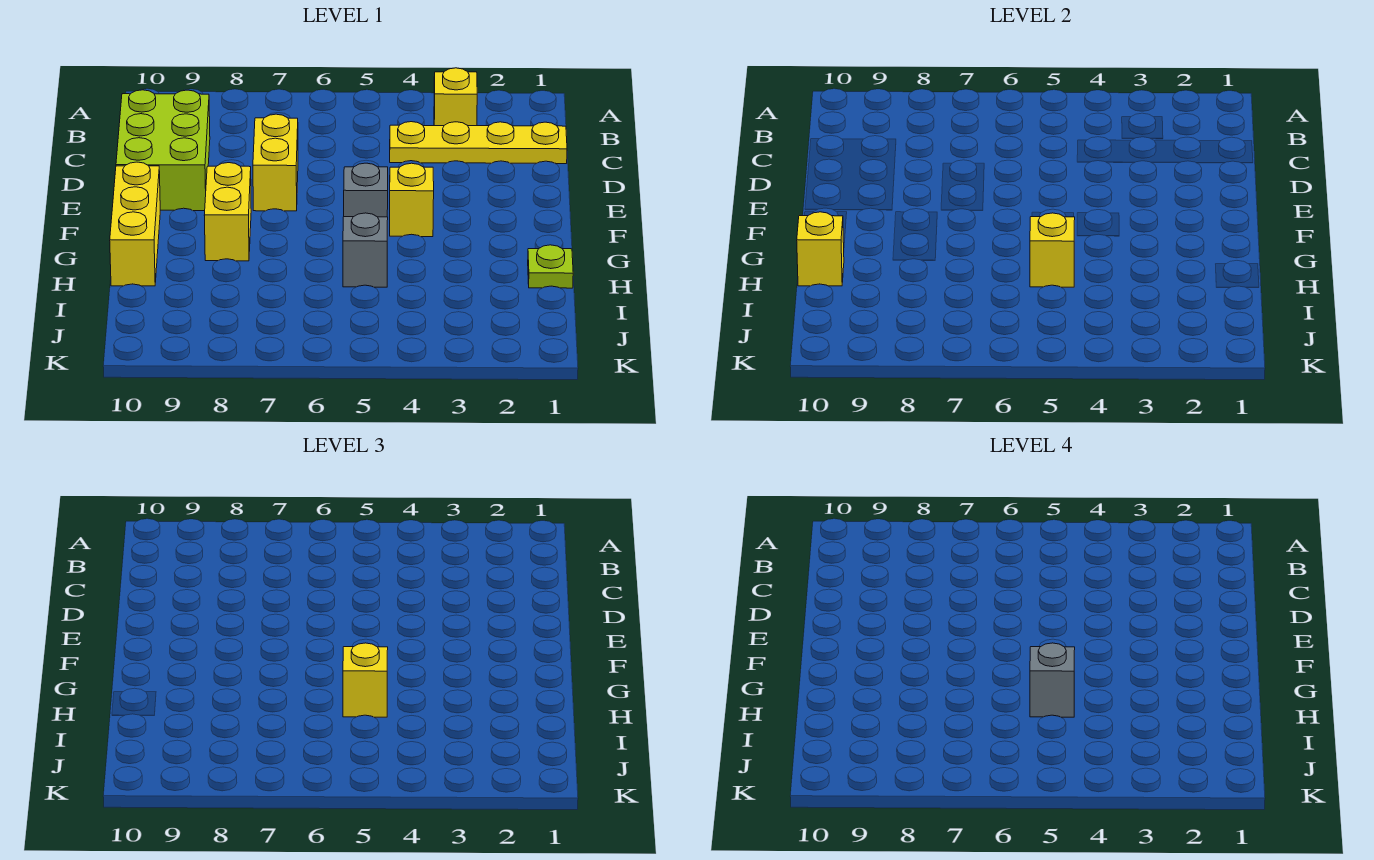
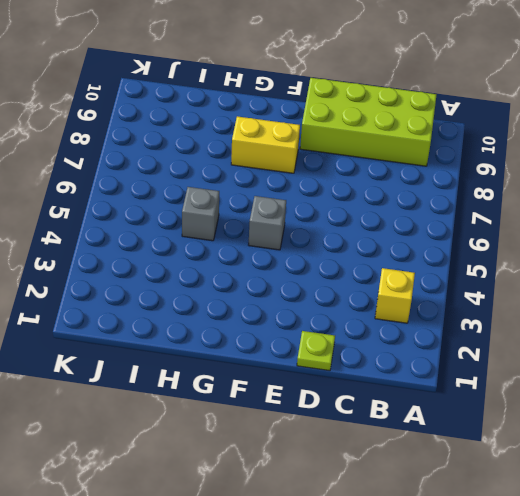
lime 2x4 brick [300,78,437,166] -> lime 2x3 brick [116,90,210,211]
lime 1x1 plate [297,331,335,371] -> lime 1x1 plate moved to [528,245,573,288]
none -> yellow 1x4 plate [390,122,567,164]
none -> yellow 1x2 brick [253,114,298,211]
none -> yellow 1x1 brick [390,163,434,237]

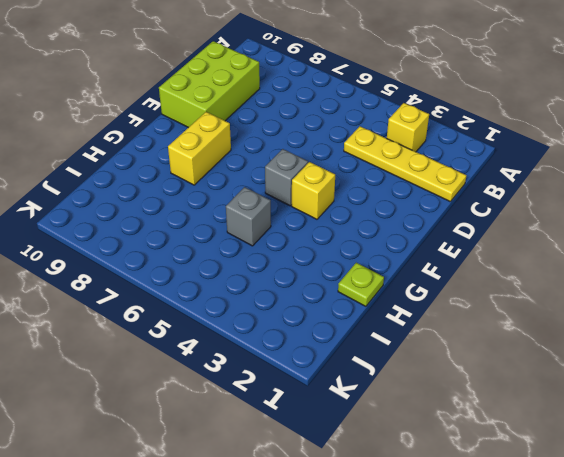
none -> yellow 1x2 brick [253,114,298,211]
none -> yellow 1x3 brick [110,162,160,286]
none -> yellow 1x1 brick [1030,213,1075,287]

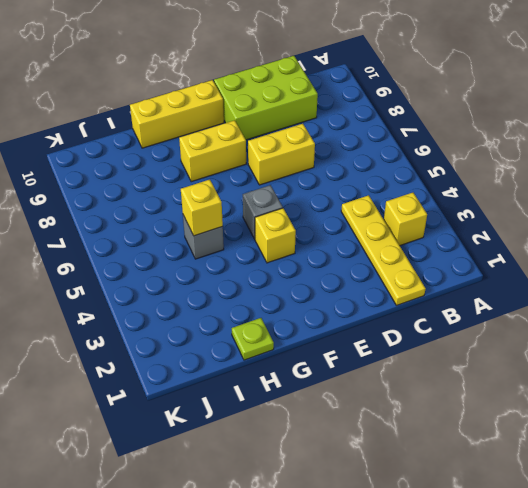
none -> yellow 1x1 brick [797,212,844,286]
none -> yellow 1x1 brick [343,643,388,717]
none -> grey 1x1 brick [1030,643,1075,717]

